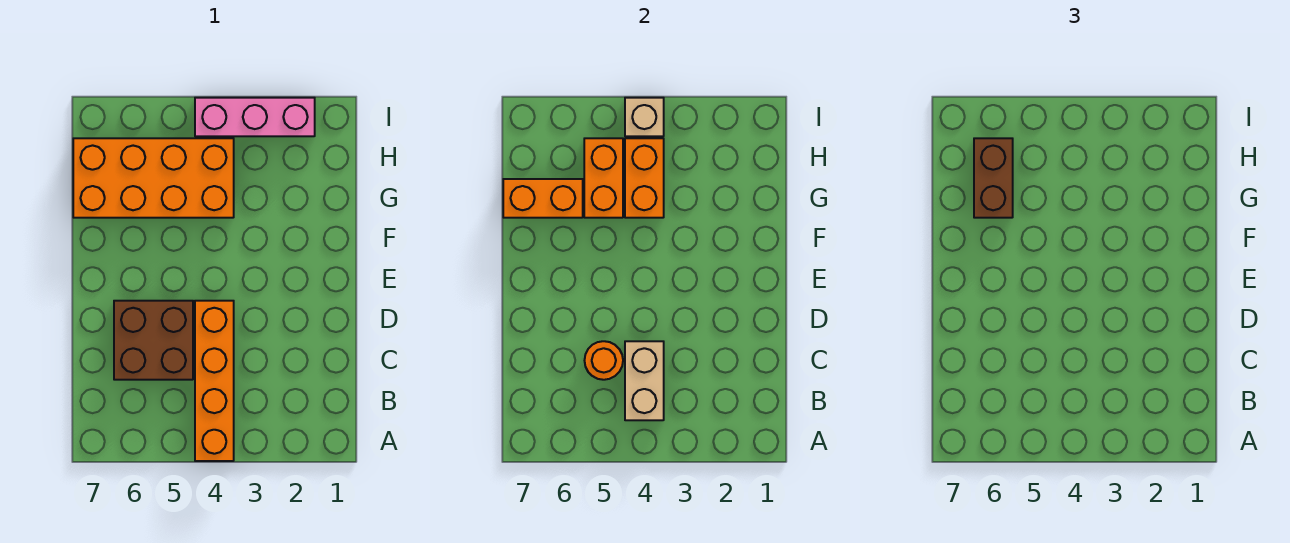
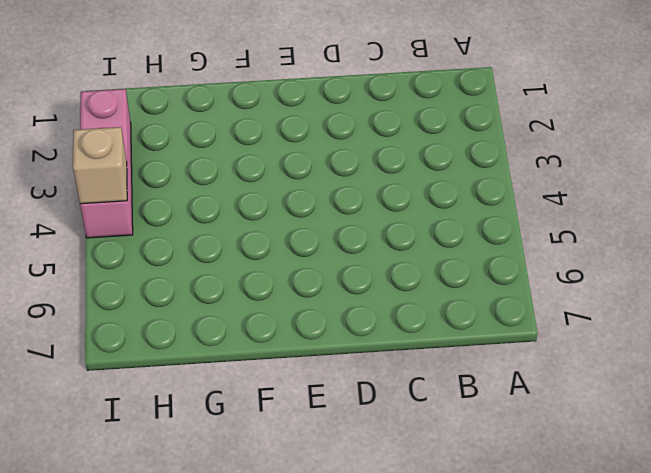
none -> orange 1x4 brick [195,301,234,461]
none -> brown 2x2 brick [114,301,193,380]

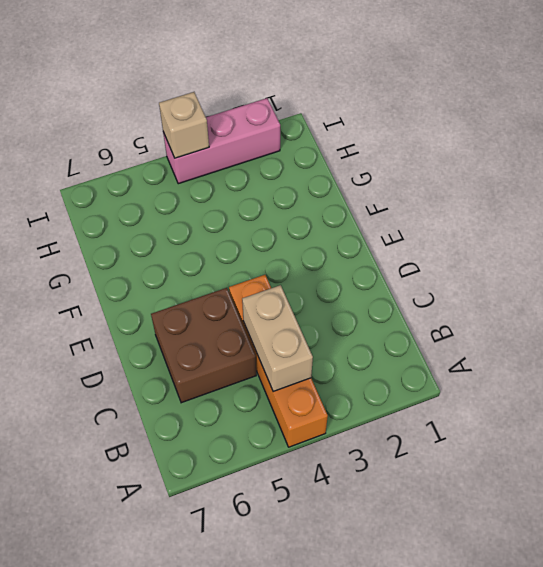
none -> orange 2x4 brick [73,138,234,218]
none -> orange 1x1 round brick [585,341,623,380]

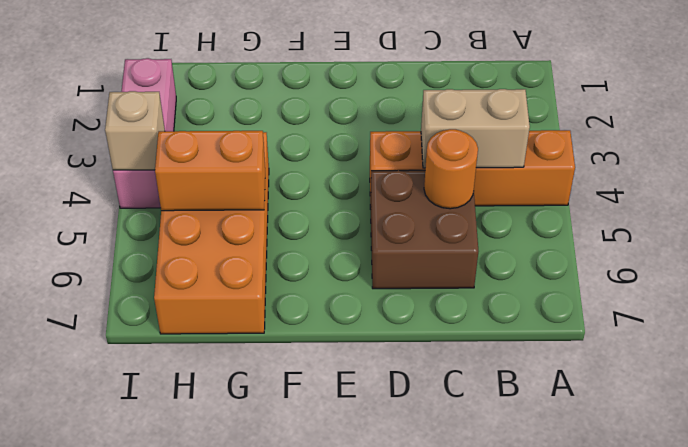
none -> orange 1x2 brick [625,138,664,218]
none -> orange 1x2 brick [503,179,583,218]

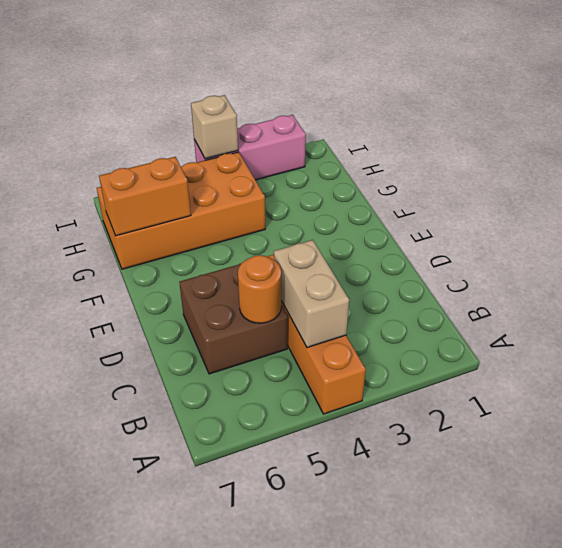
none -> orange 1x2 brick [625,138,664,218]
none -> orange 1x2 brick [584,138,623,218]

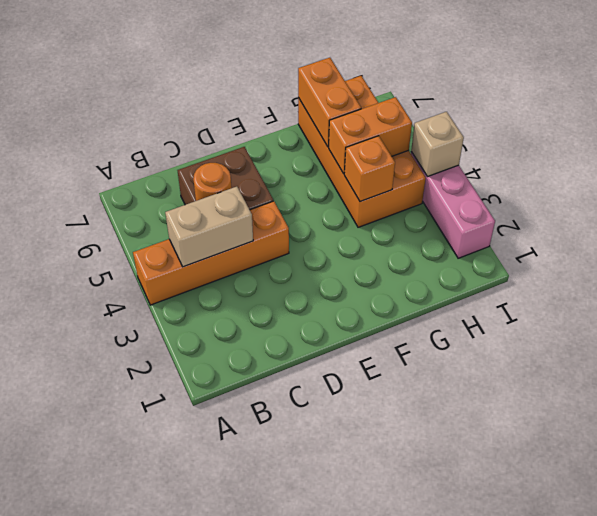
orange 1x1 brick [344,136,395,202] -> orange 1x2 brick [625,138,664,218]
none -> brown 1x2 brick [974,138,1013,218]

